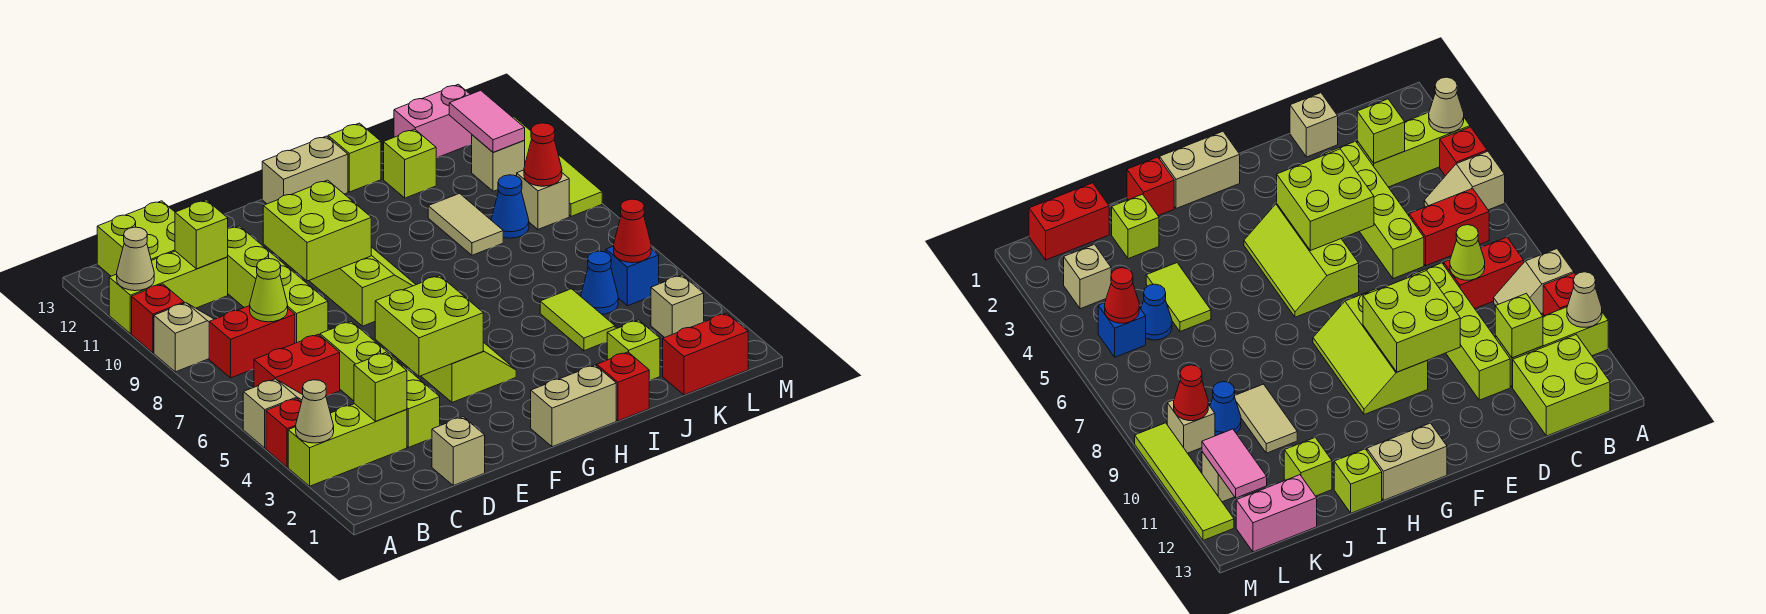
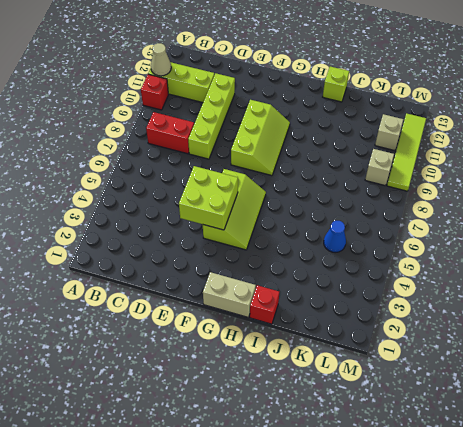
none -> lime 1x3 brick [288,404,407,486]
none -> red 1x1 brick [266,399,301,467]
none -> tan 1x2 slope [243,379,303,448]
none -> tan 1x2 slope [154,303,214,372]

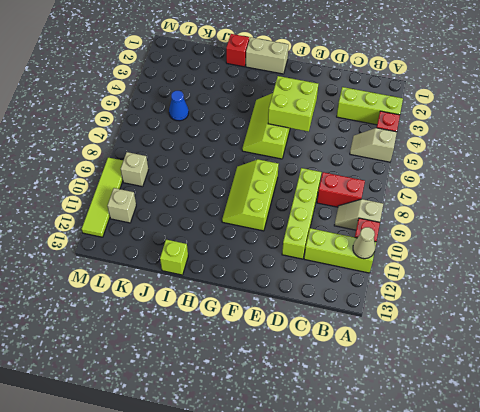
none -> red 1x2 brick [254,334,340,396]
none -> lime 2x2 brick [97,201,175,276]
none -> tan 1x1 brick [432,417,485,485]
none -> lime 1x4 brick [320,321,440,447]

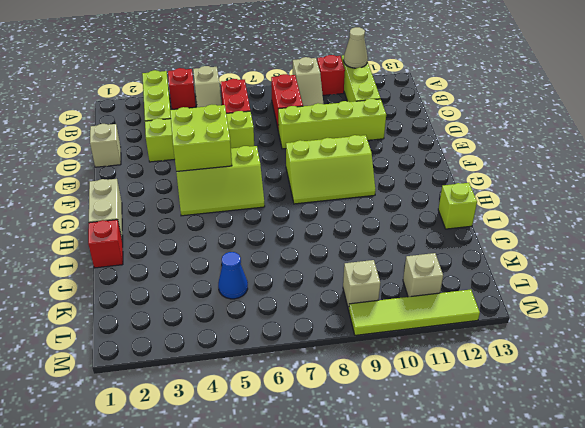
none -> lime 2x2 brick [97,201,175,276]
none -> tan 1x2 brick [262,136,348,204]
none -> lime 1x1 brick [607,320,660,381]
none -> lime 1x2 tile [540,289,615,351]

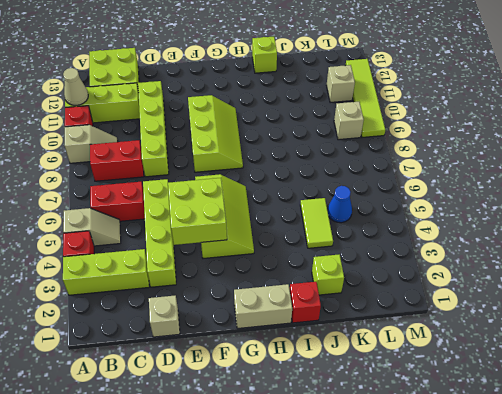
none -> tan 1x2 brick [262,136,348,204]
none -> tan 1x2 tile [428,194,503,255]
none -> lime 1x1 brick [384,129,436,198]
none -> red 1x2 brick [663,313,748,395]

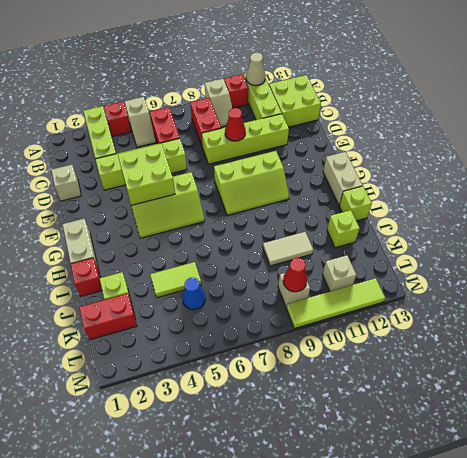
red 1x1 cone [225,108,246,141] -> red 1x1 cone moved to [614,199,651,263]
red 1x2 brick [80,294,137,340] -> red 1x2 brick turned to [663,313,748,395]
none -> blue 1x1 cone [491,175,529,238]
none -> pink 1x2 brick [394,84,472,158]
none -> tan 1x1 brick [651,275,704,338]
none -> blue 1x1 brick [606,246,659,306]

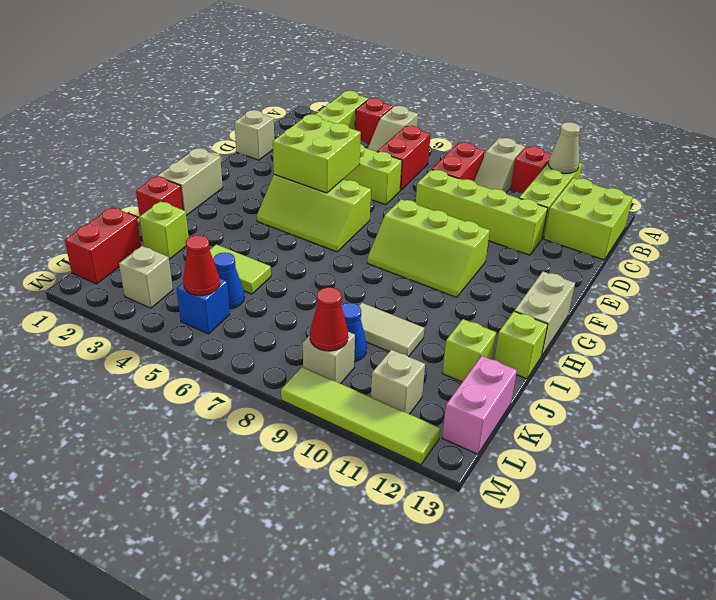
none -> tan 1x1 cone [296,380,334,443]
none -> lime 1x1 brick [354,353,407,421]
none -> lime 1x1 cone [250,259,288,322]
none -> lime 1x1 brick [175,200,228,269]

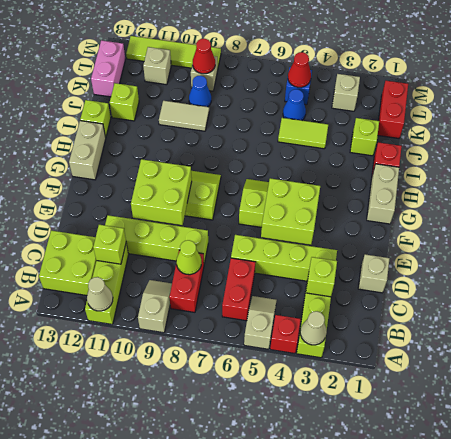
none -> red 1x1 brick [132,284,184,353]
none -> pink 1x2 tile [449,90,525,152]

